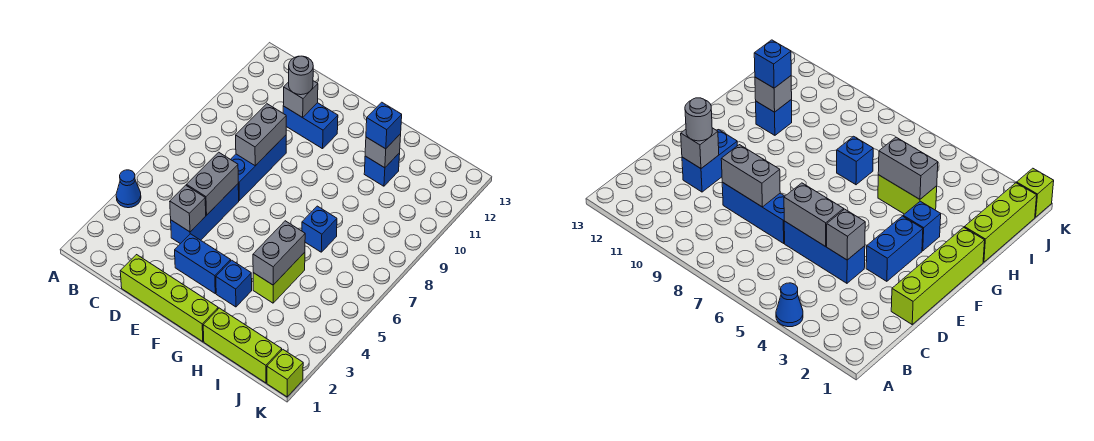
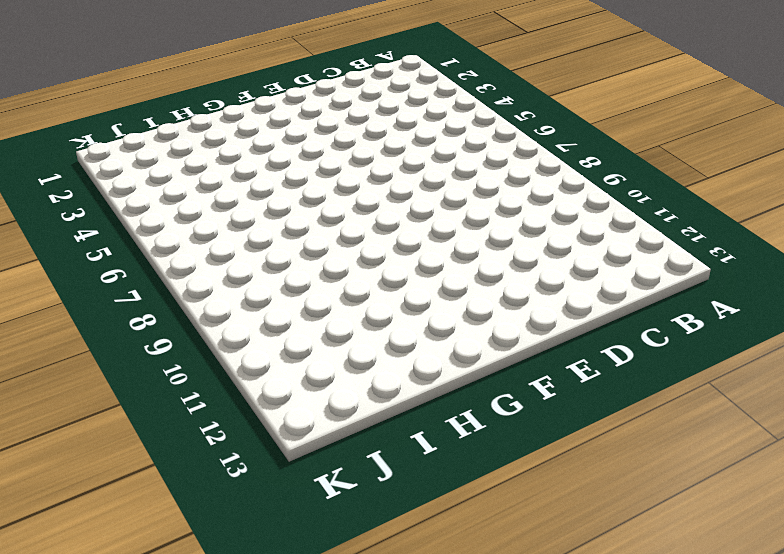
none -> blue 1x1 cone [116,170,141,208]
none -> lime 1x4 brick [120,255,218,342]
none -> blue 1x3 brick [171,184,239,244]

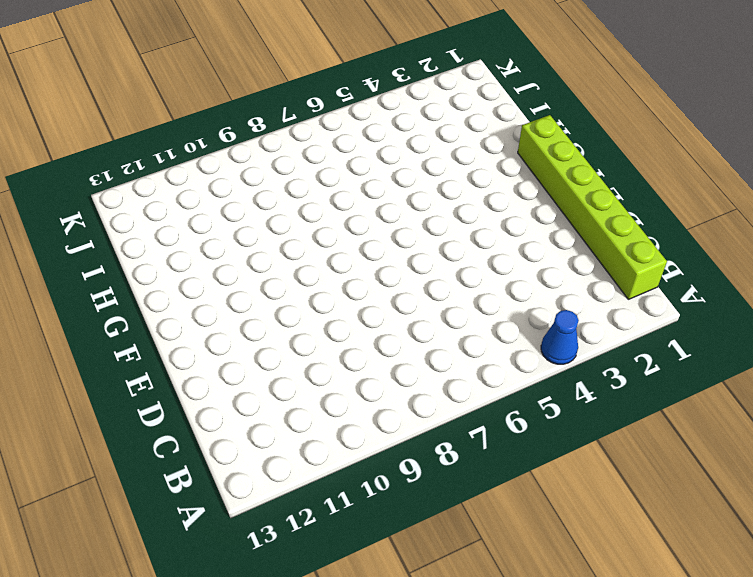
lime 1x6 brick [518,115,667,299] -> lime 1x4 brick [120,255,218,342]
none -> blue 1x3 brick [171,184,239,244]
none -> blue 1x3 brick [231,135,286,200]
none -> blue 1x2 brick [283,103,338,149]

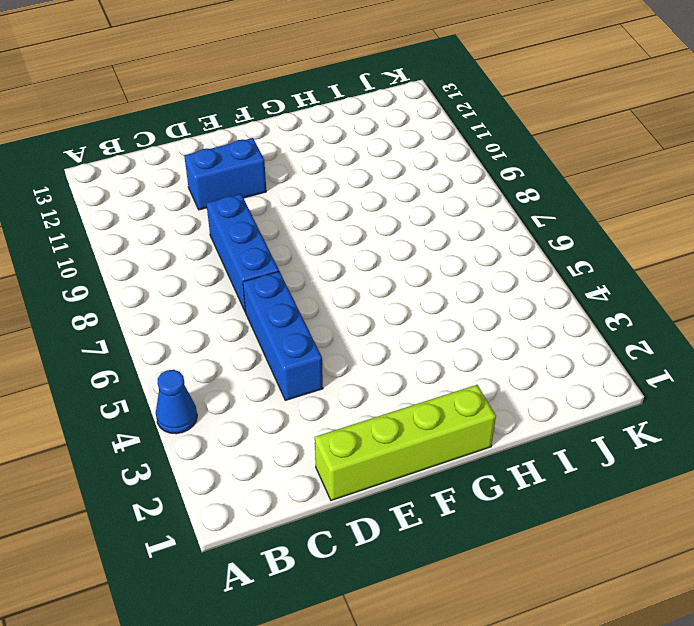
none -> blue 1x2 brick [175,234,231,293]
none -> blue 1x1 brick [216,260,252,307]
none -> lime 1x3 brick [203,308,282,383]

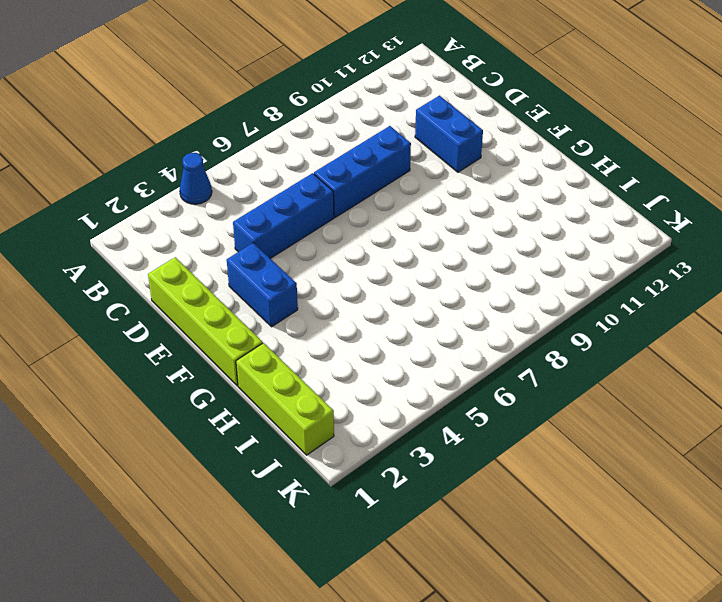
none -> blue 1x1 brick [216,260,252,307]
none -> lime 1x2 brick [253,252,305,303]
none -> blue 1x1 brick [302,206,337,252]

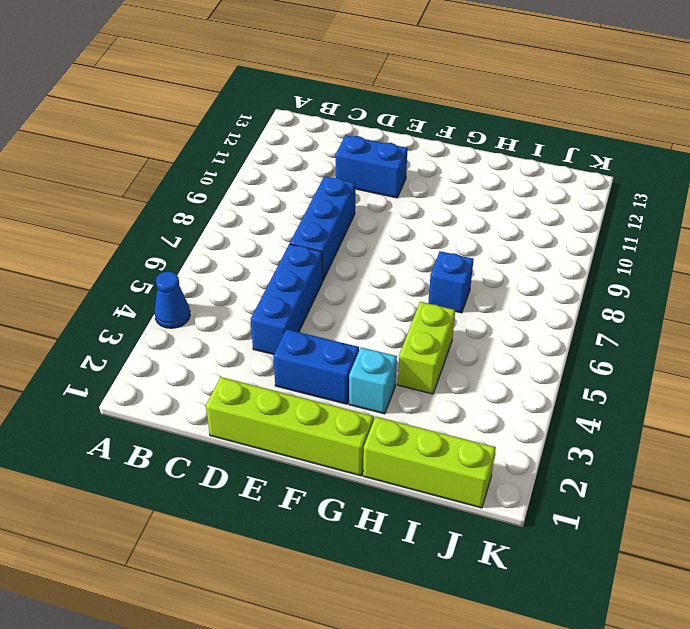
cyan 1x1 brick [349,347,397,414] -> blue 1x1 brick [216,260,252,307]
none -> blue 1x1 brick [364,153,400,186]
none -> lime 1x1 brick [267,350,303,397]
none -> grey 1x1 brick [170,185,206,232]

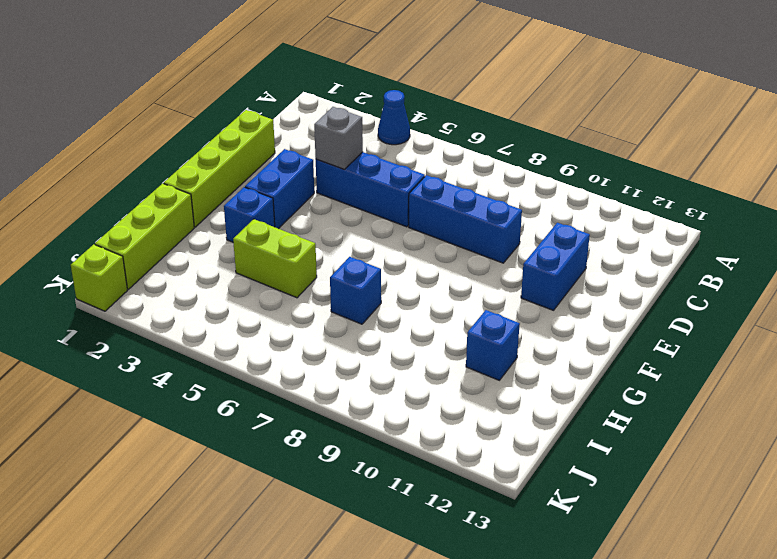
none -> grey 1x2 brick [186,152,238,215]
none -> grey 1x2 brick [236,104,286,166]
none -> grey 1x1 brick [283,81,318,118]

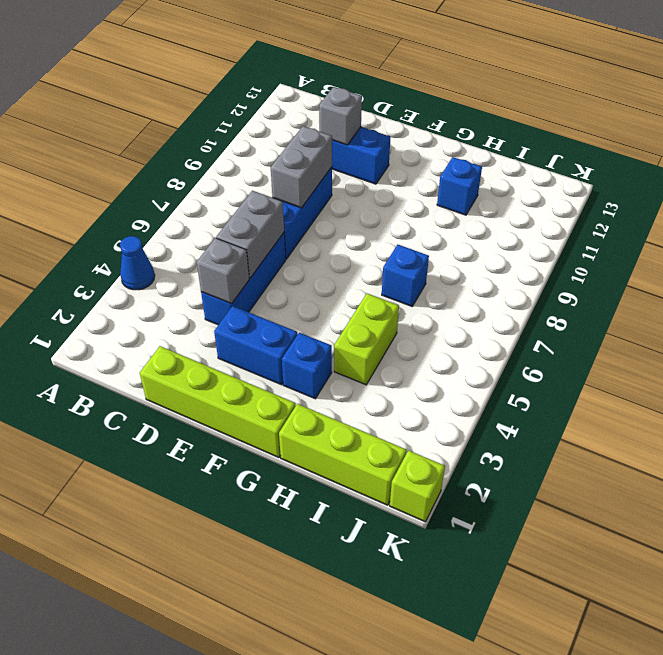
none -> grey 1x2 brick [253,221,305,285]
none -> grey 1x1 brick [365,134,401,168]
none -> grey 1x1 round brick [289,56,313,95]

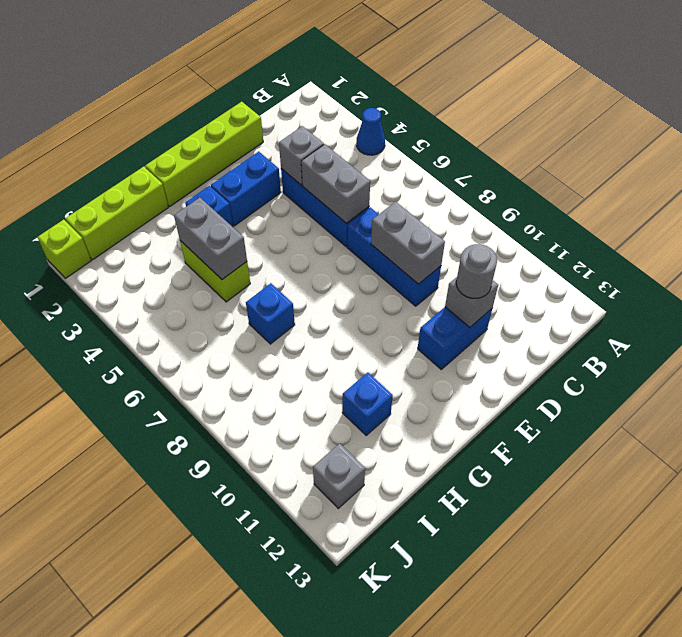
grey 1x1 brick [313,443,365,508] -> grey 1x1 brick moved to [365,134,401,168]
none -> blue 1x1 brick [366,102,402,149]

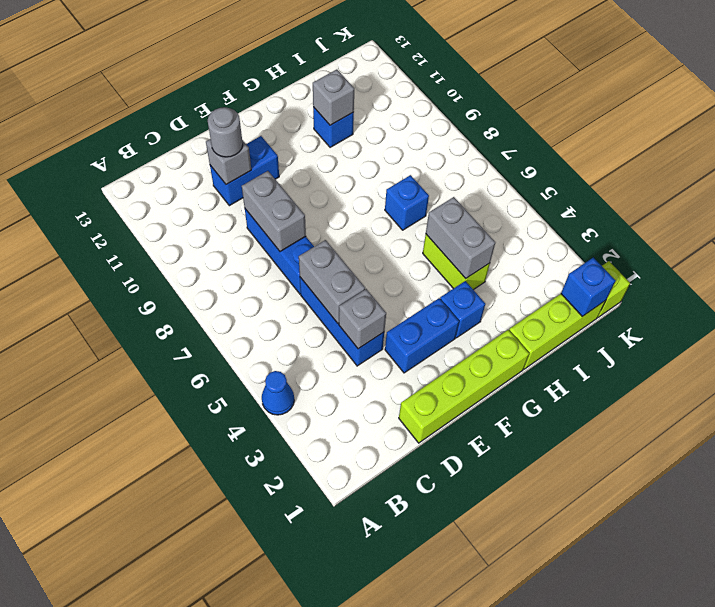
blue 1x1 brick [561,257,616,316] -> blue 1x1 brick moved to [366,102,402,149]

